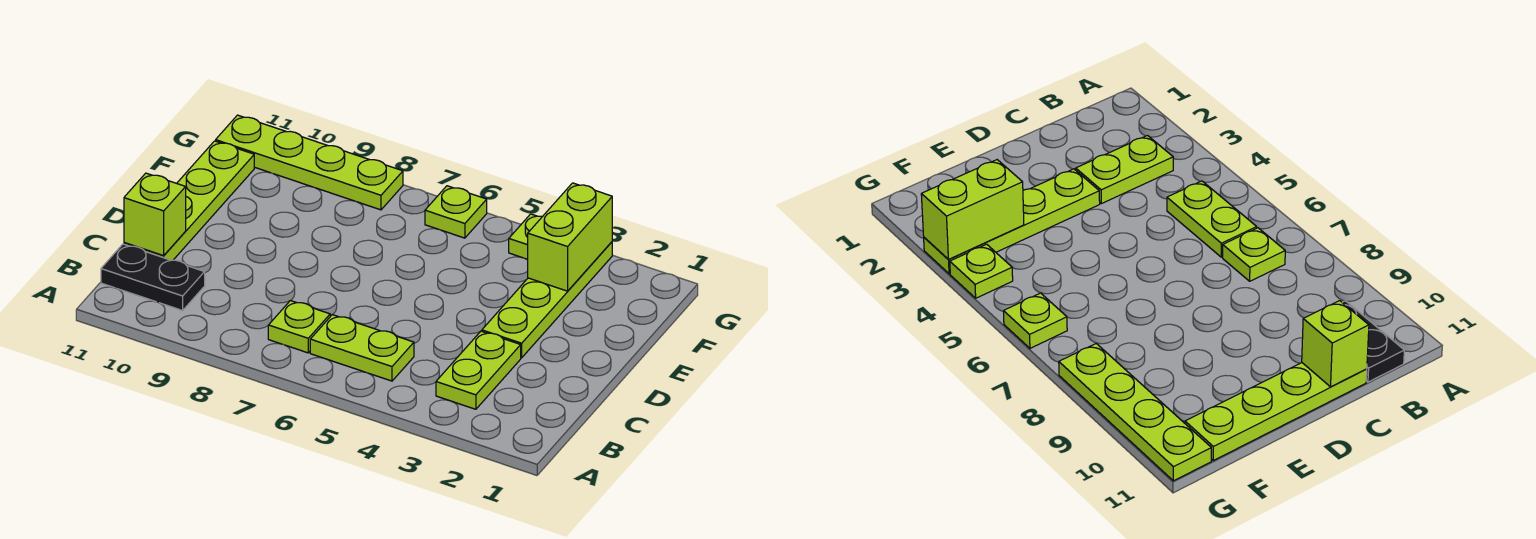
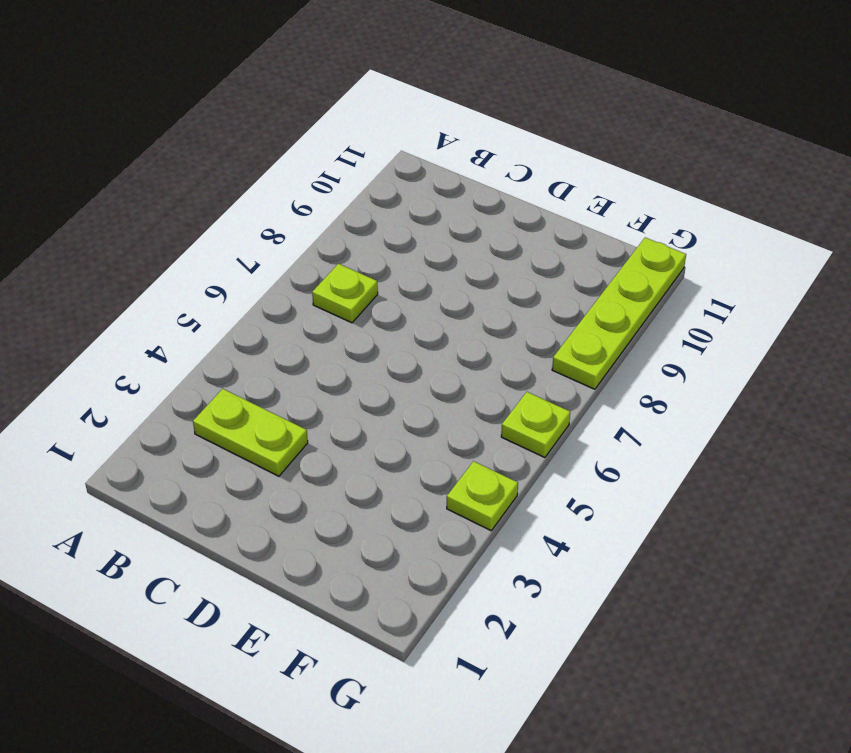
none -> lime 1x2 plate [310,315,414,381]
none -> black 1x2 plate [101,244,205,311]

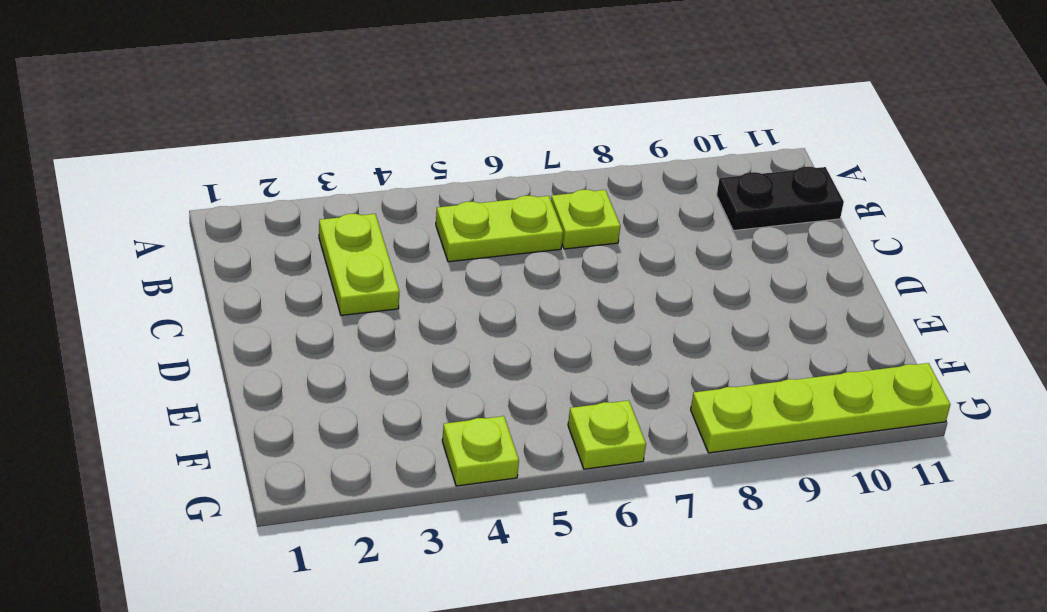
none -> lime 1x4 plate [124,141,254,260]
none -> lime 1x4 plate [482,242,612,358]

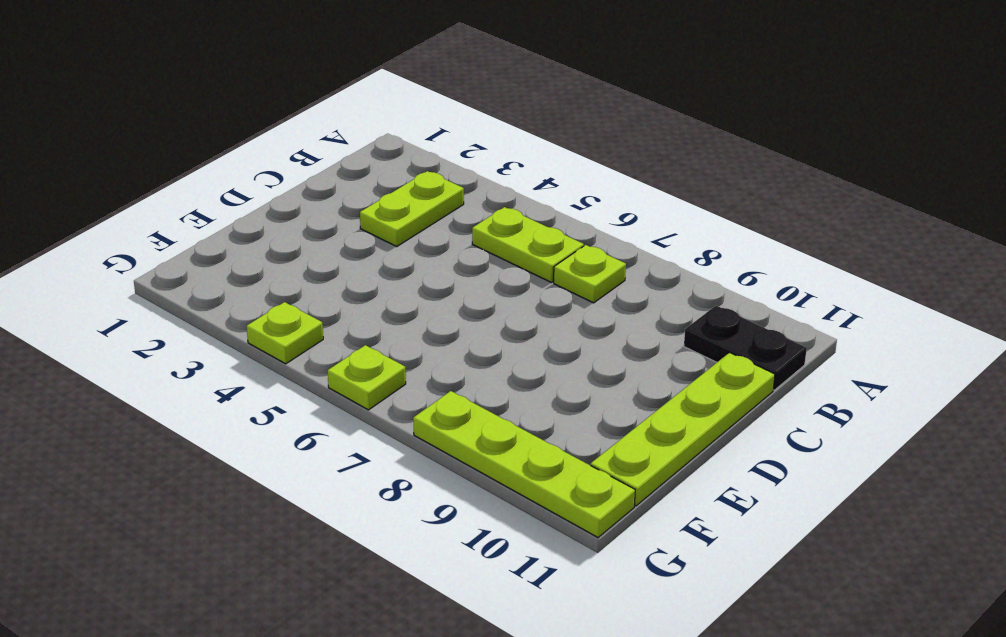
none -> lime 1x4 plate [482,242,612,358]
none -> lime 1x1 brick [124,173,186,256]

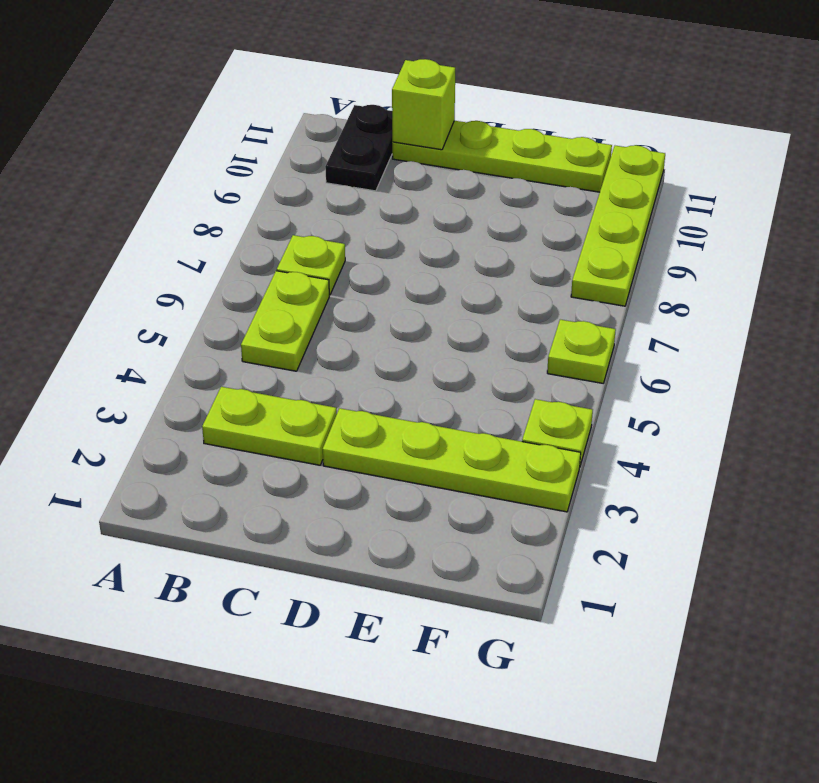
none -> lime 1x2 brick [528,183,612,291]

